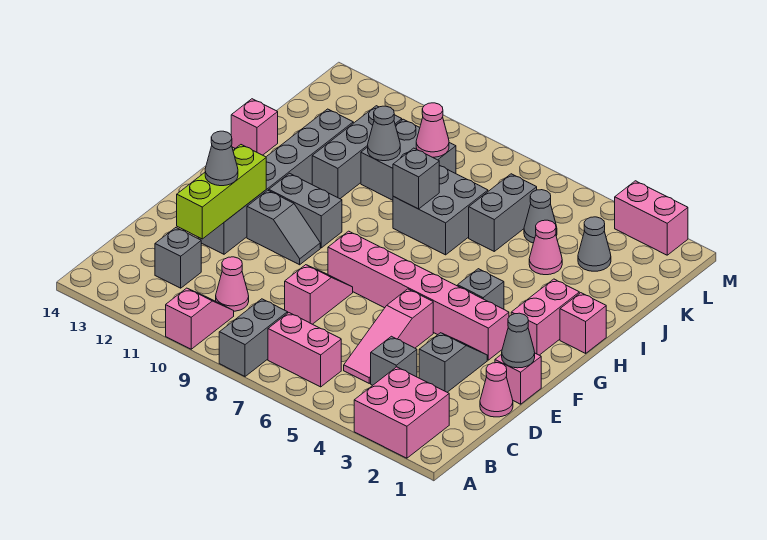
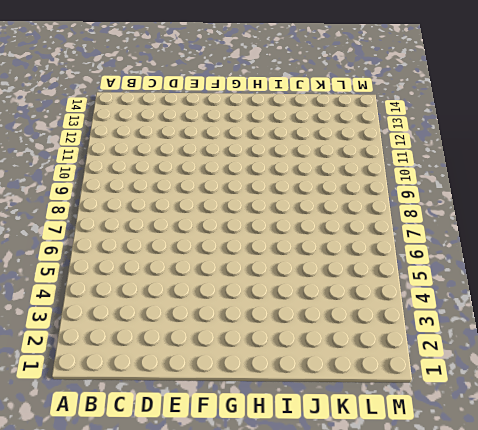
none -> pink 2x2 brick [354,367,449,458]
none -> grey 1x2 brick [219,299,288,376]
none -> pink 1x2 slope [166,288,234,349]
none -> pink 1x2 brick [268,313,341,387]

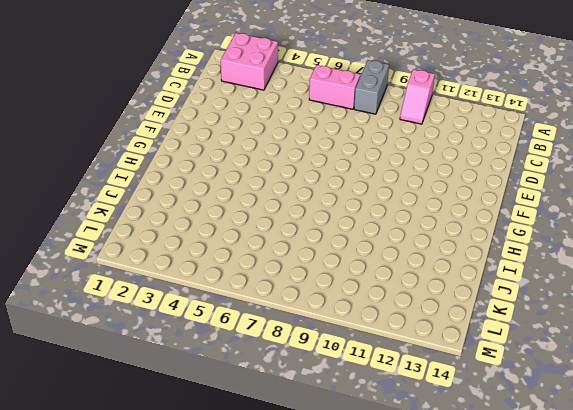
none -> grey 1x1 brick [371,336,417,385]
none -> pink 1x3 slope [344,289,433,383]
none -> pink 1x1 cone [216,257,249,311]
none -> grey 1x1 brick [155,228,201,288]

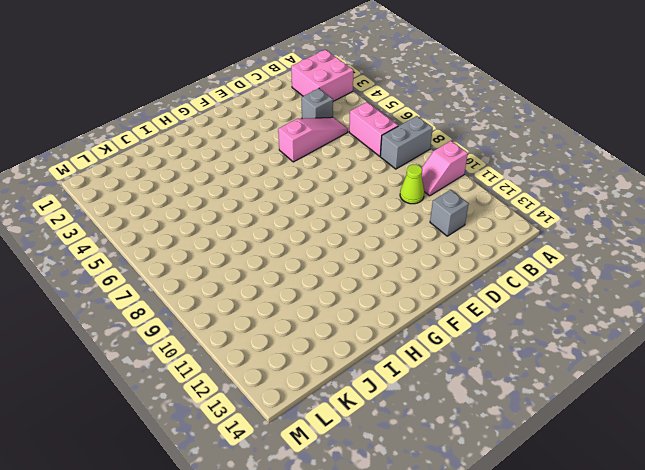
lime 1x1 cone [400,165,424,204] -> pink 1x1 cone [216,257,249,311]
none -> pink 1x1 cone [480,363,513,417]
none -> grey 1x2 slope [419,333,487,392]
none -> pink 1x2 slope [285,265,353,324]
none -> pink 1x1 brick [495,353,541,404]

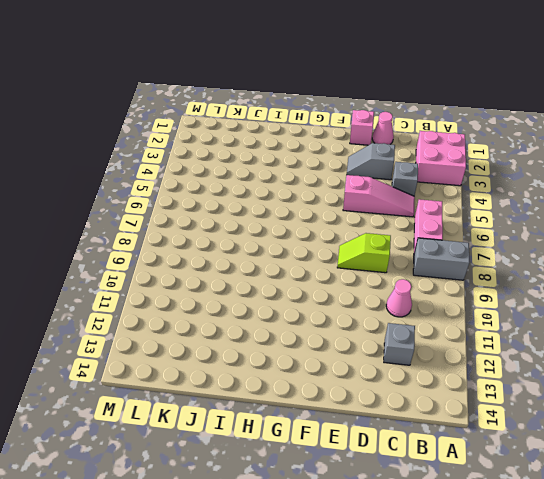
lime 1x2 slope [337,233,391,273] -> pink 1x2 slope [285,265,353,324]
none -> pink 1x2 slope [166,288,234,349]
none -> grey 1x6 brick [198,109,353,254]
none -> pink 1x6 brick [328,231,509,360]
none -> grey 1x2 slope [247,190,320,265]

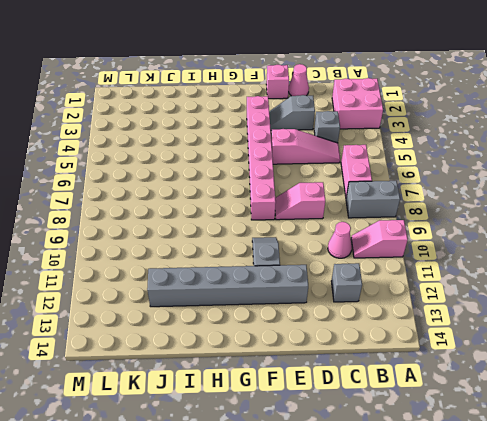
none -> pink 1x2 brick [511,279,579,355]
none -> grey 1x1 brick [458,269,504,309]
none -> grey 1x2 brick [269,173,342,248]
none -> pink 1x1 brick [560,293,606,353]

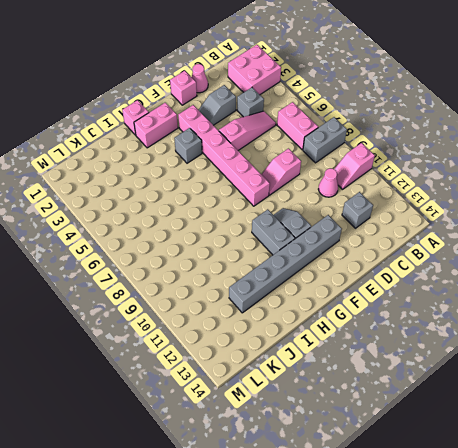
none -> grey 2x2 brick [393,166,488,255]
none -> grey 1x3 brick [312,106,402,199]
none -> pink 1x1 brick [231,99,278,155]
none -> pink 1x1 cone [529,220,562,275]

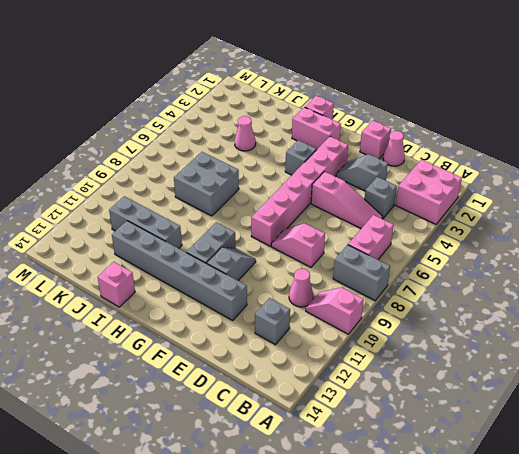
none -> grey 1x2 brick [469,174,537,251]
none -> grey 2x2 brick [361,119,456,200]
none -> grey 1x1 cone [578,217,611,271]
none -> grey 1x1 cone [524,190,557,243]

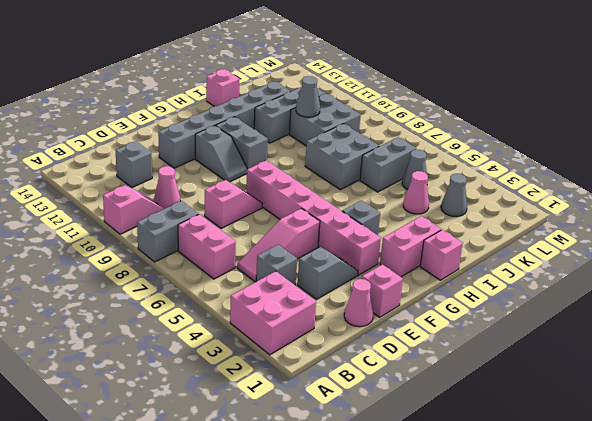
none -> pink 1x2 brick [615,181,688,255]
none -> lime 1x3 brick [177,145,266,239]
none -> grey 1x1 cone [502,313,535,368]
none -> grey 1x1 brick [393,148,439,209]

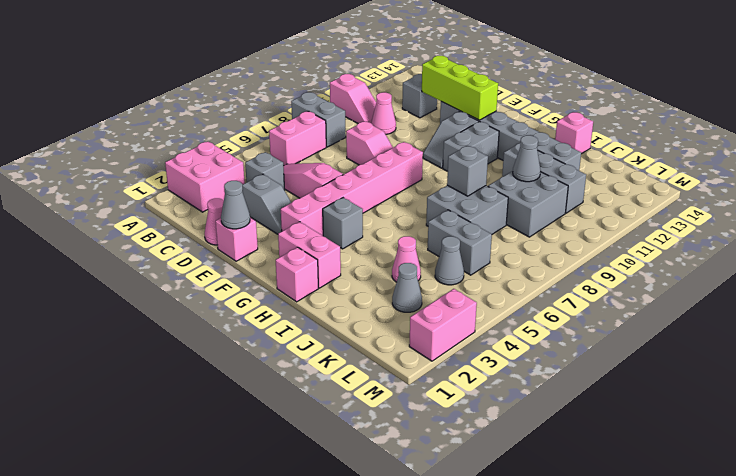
none -> pink 1x1 cone [416,103,449,157]
none -> grey 1x1 cone [205,131,238,186]

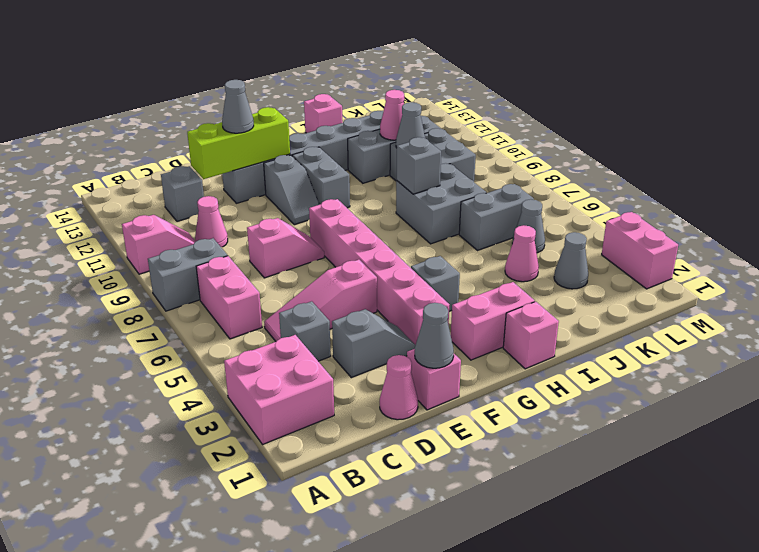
pink 1x1 cone [380,90,404,140] -> pink 1x1 cone moved to [416,103,449,157]

